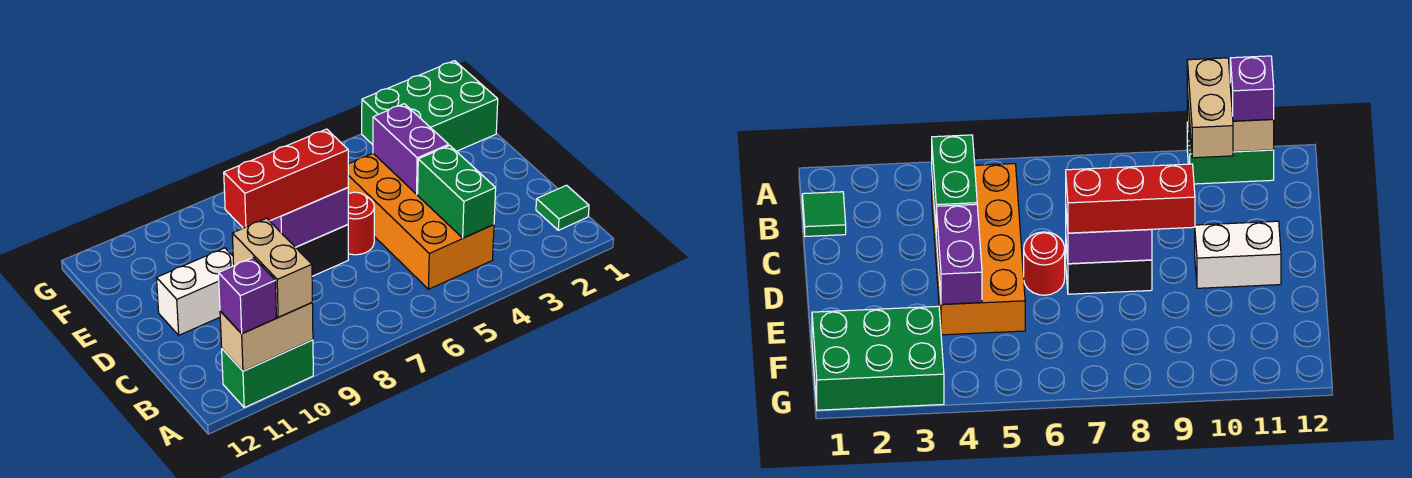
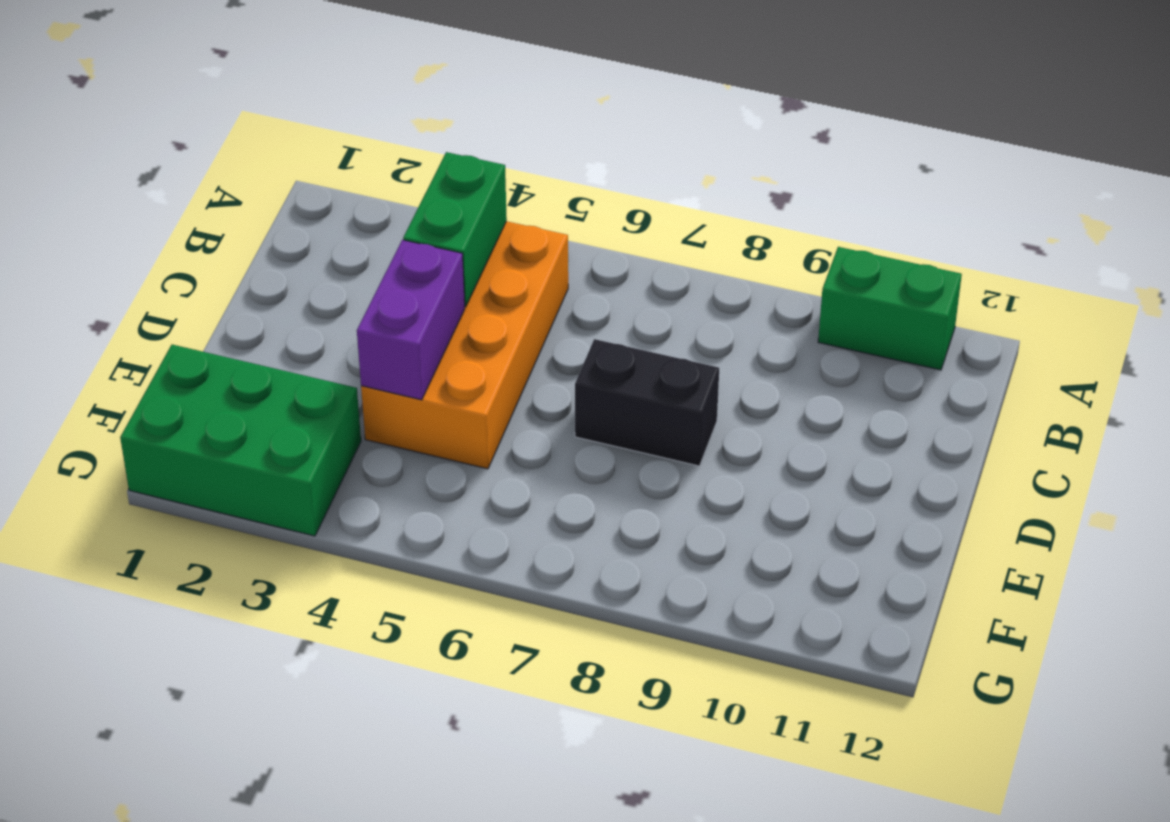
none -> green 1x1 tile [536,185,589,230]
none -> red 1x1 round brick [348,192,374,255]
none -> white 1x2 brick [157,248,234,335]

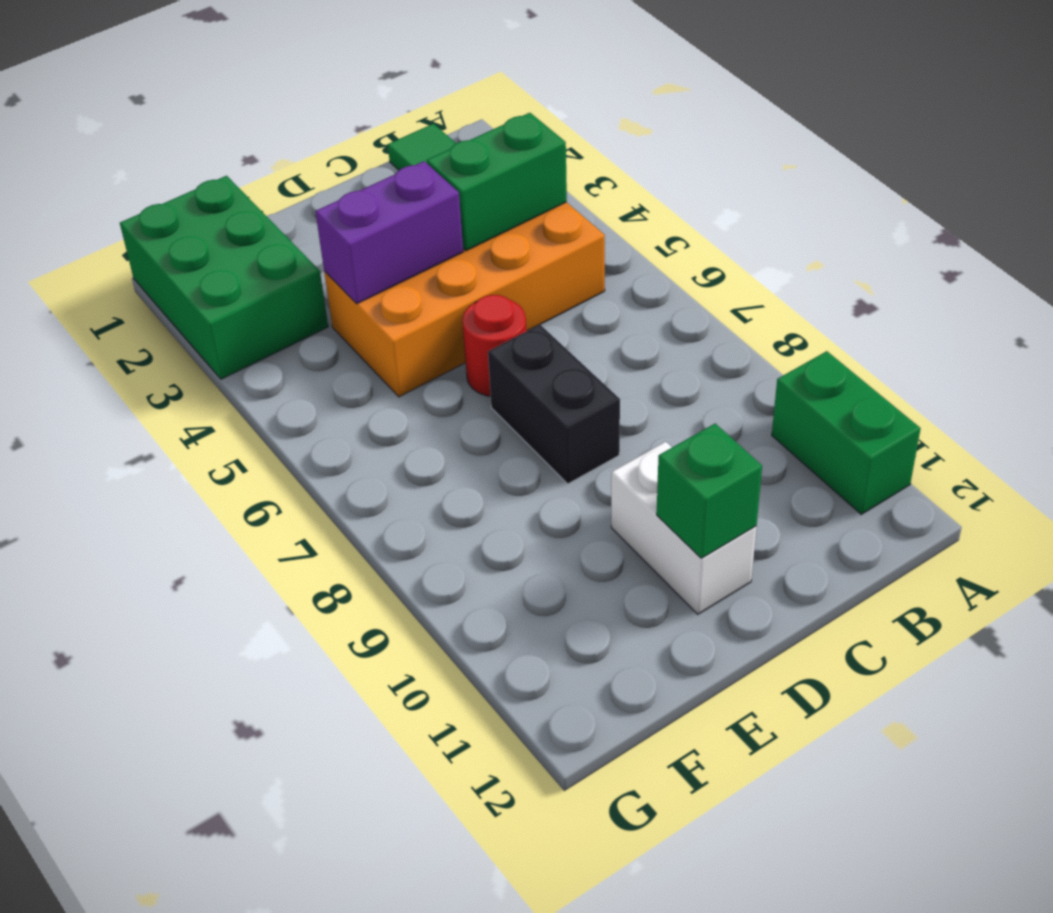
green 1x1 brick [657,424,762,558] -> none
none -> tan 1x2 brick [220,303,313,371]
none -> purple 1x2 brick [270,188,348,247]
none -> tan 1x2 brick [232,218,312,317]

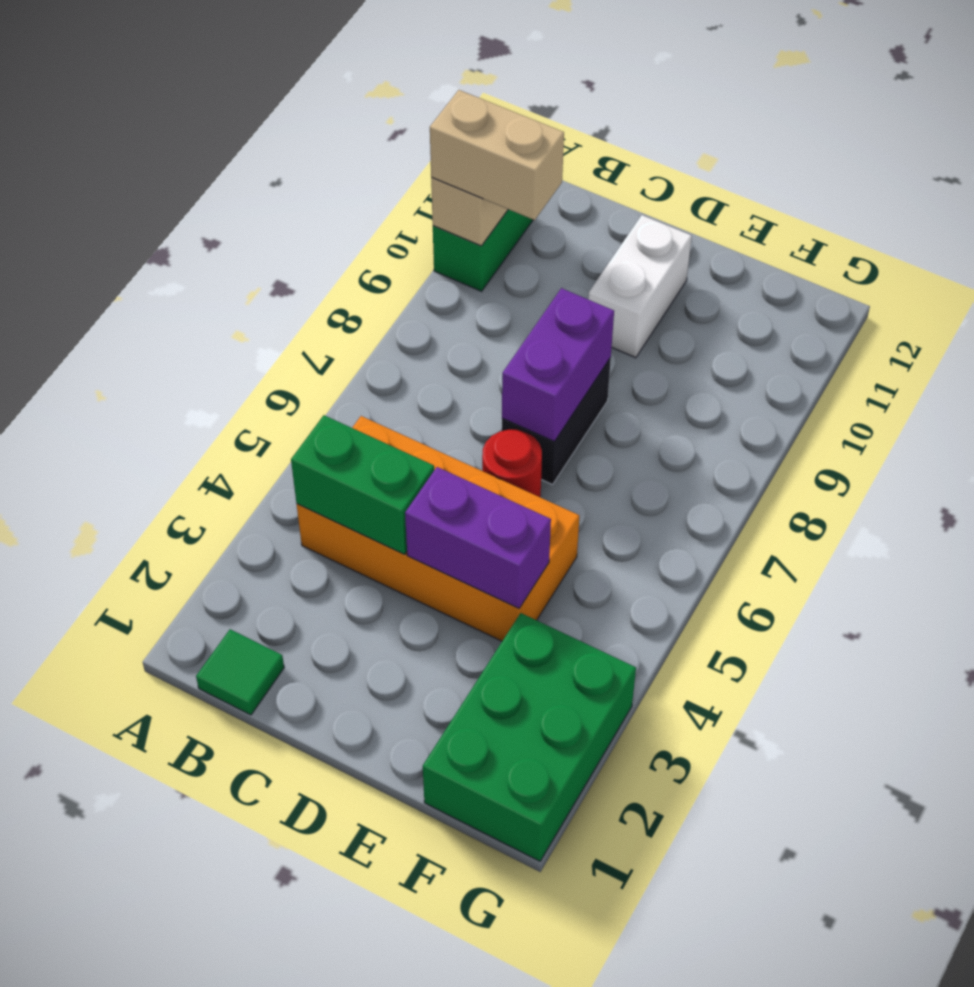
none -> purple 1x1 brick [219,257,276,334]
none -> red 1x3 brick [224,129,348,228]

